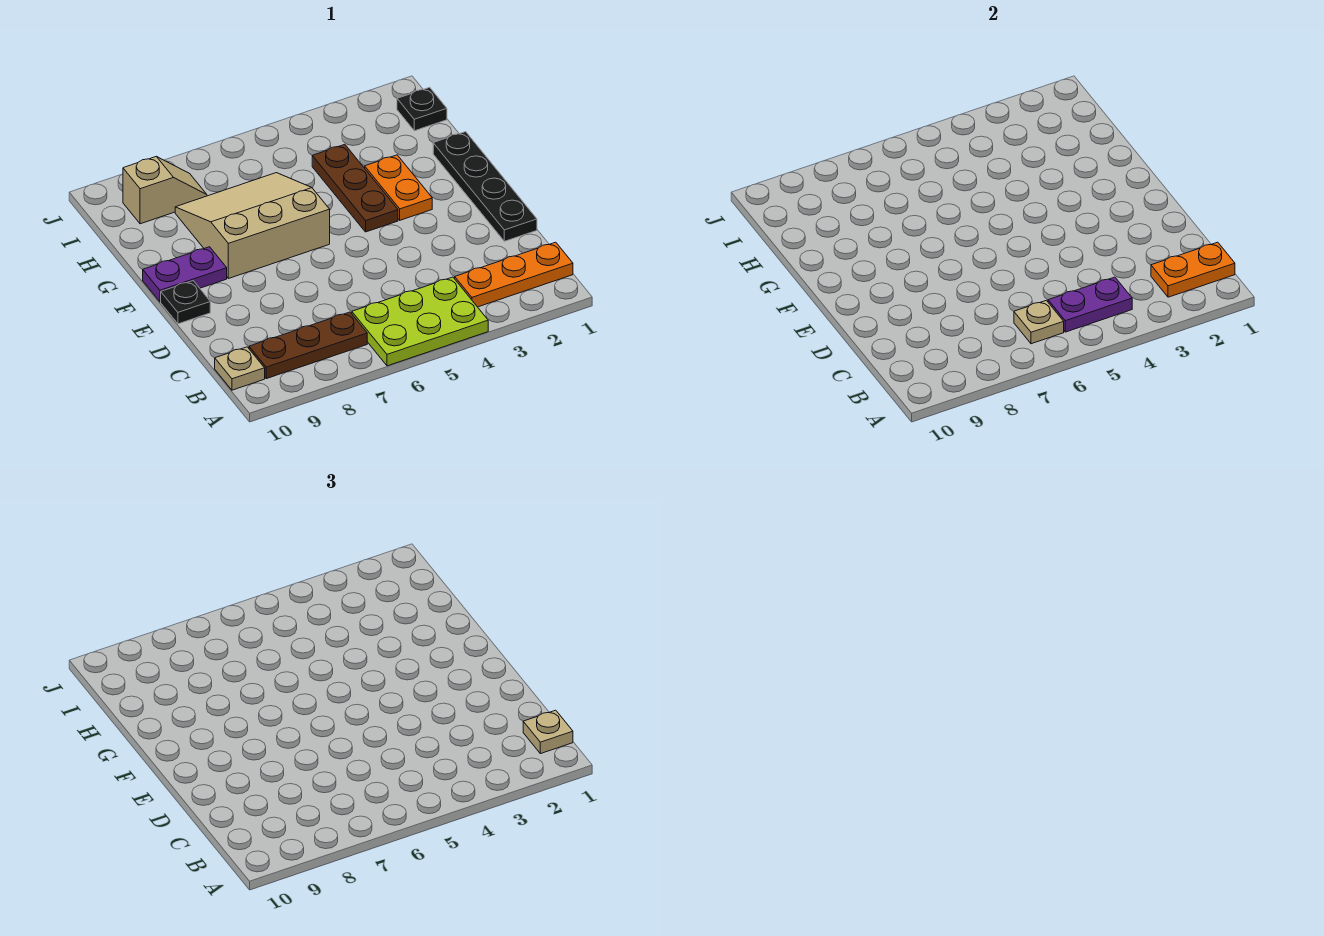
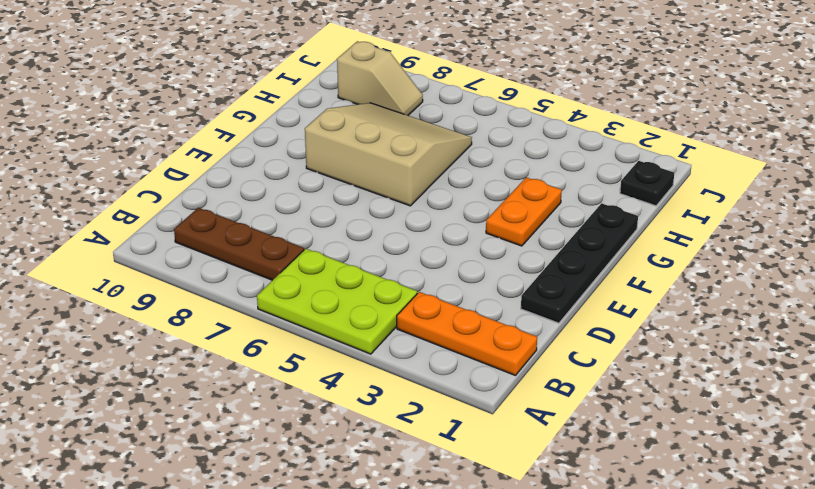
none -> tan 1x1 plate [215,347,265,390]
none -> black 1x1 plate [161,281,210,324]
none -> brown 1x3 plate [312,144,398,232]

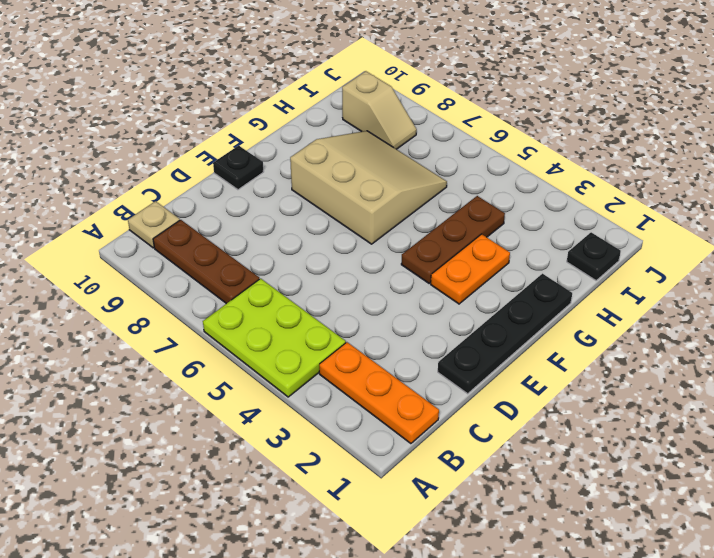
none -> purple 1x2 plate [143,247,227,302]
none -> orange 1x2 plate [1151,242,1235,297]
none -> purple 1x2 plate [1048,277,1132,332]

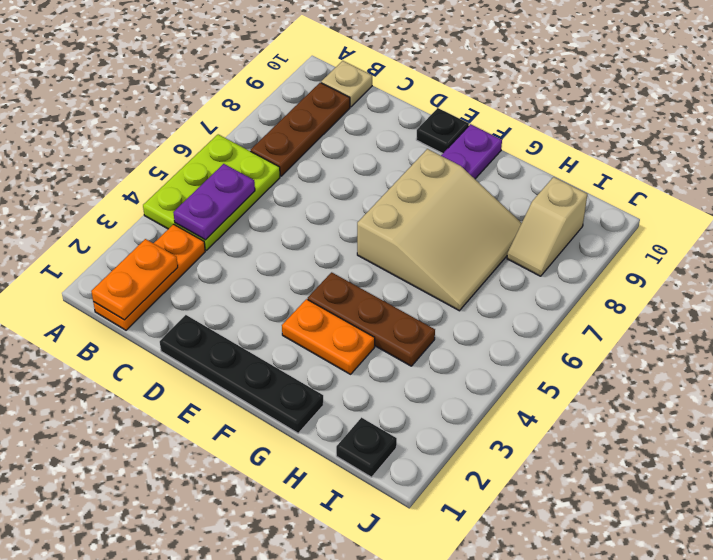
none -> tan 1x1 plate [1014,300,1064,344]
none -> tan 1x1 plate [523,710,573,754]

